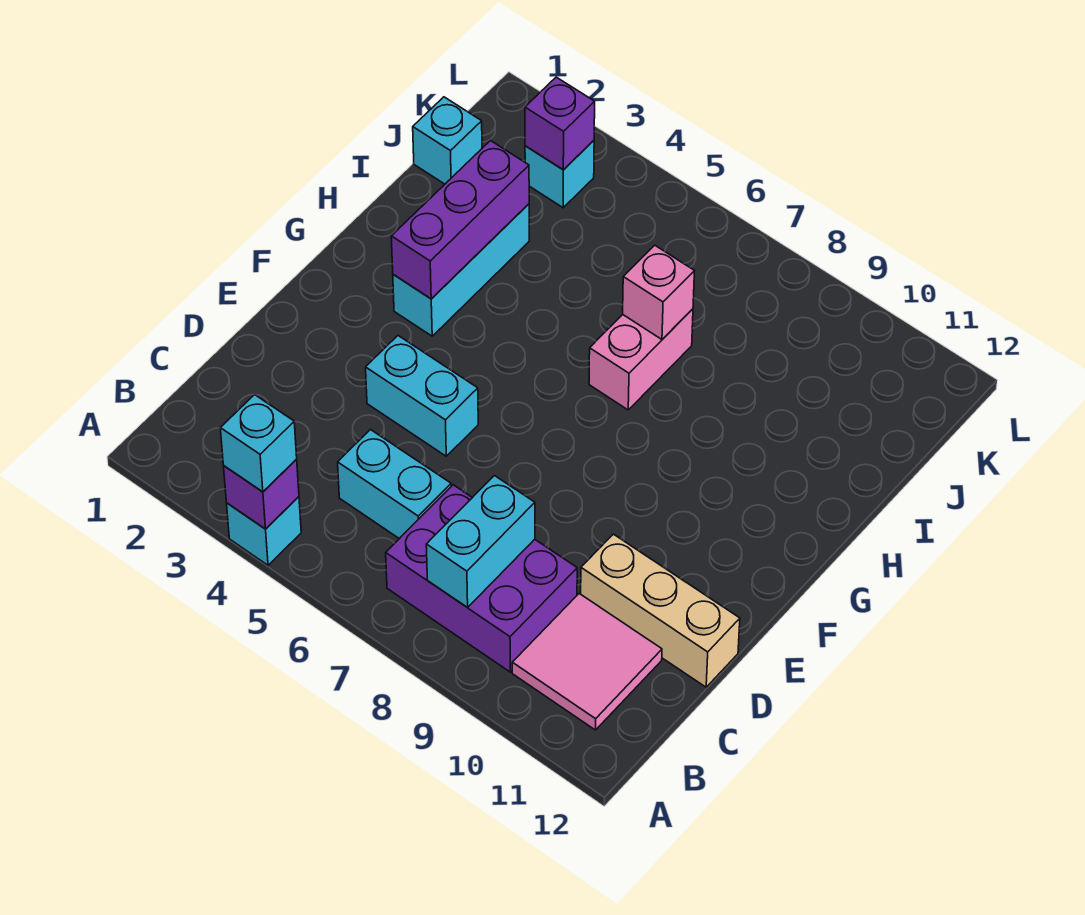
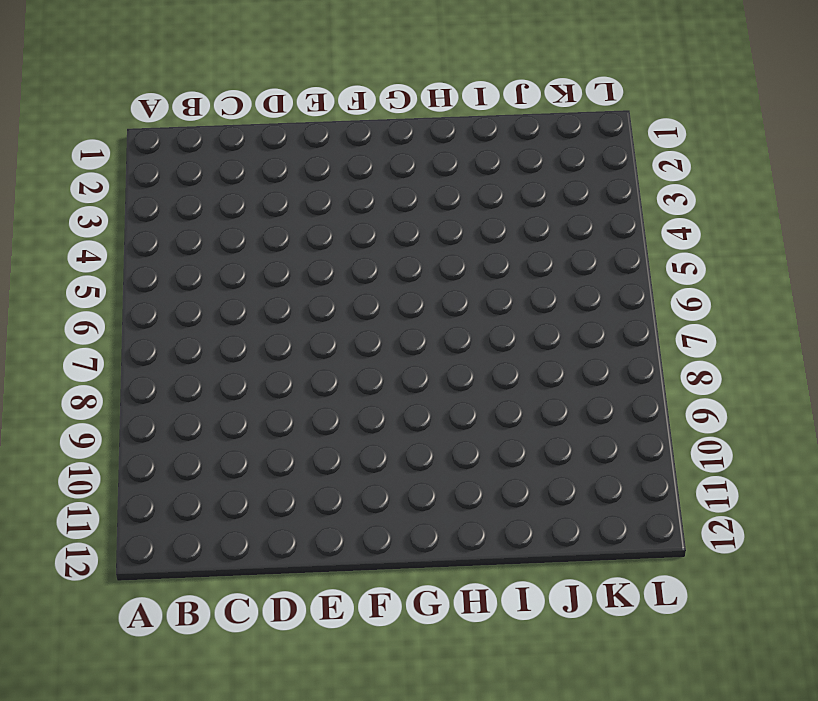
none -> cyan 1x1 brick [227,497,301,565]
none -> purple 2x3 brick [386,485,577,672]
none -> pink 2x2 tile [512,594,662,730]

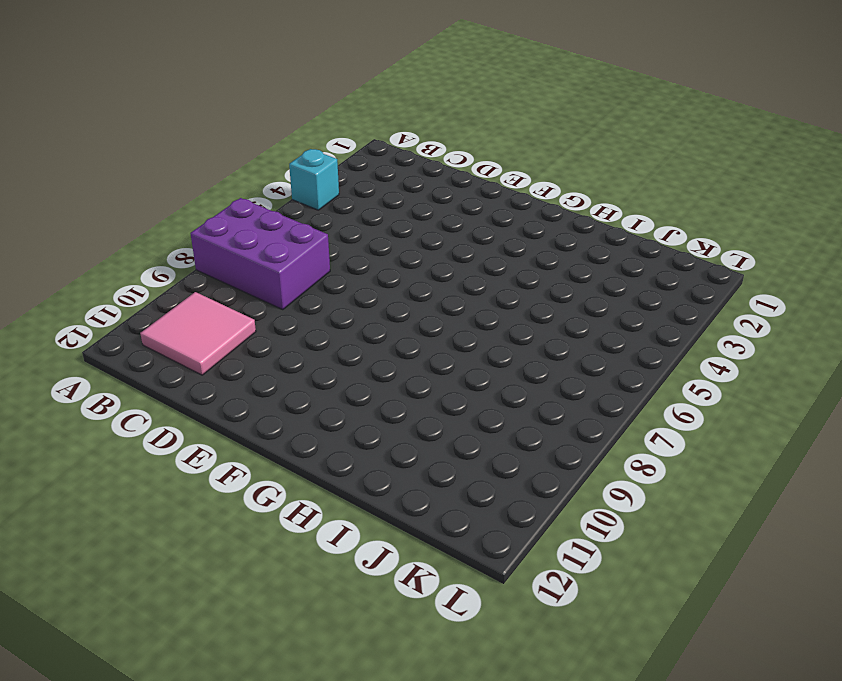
purple 2x3 brick [190,198,330,310] -> purple 2x3 brick turned to [386,485,577,672]
none -> cyan 1x2 brick [338,430,451,539]
none -> tan 1x3 brick [581,534,740,687]
none -> cyan 1x2 brick [366,336,478,456]

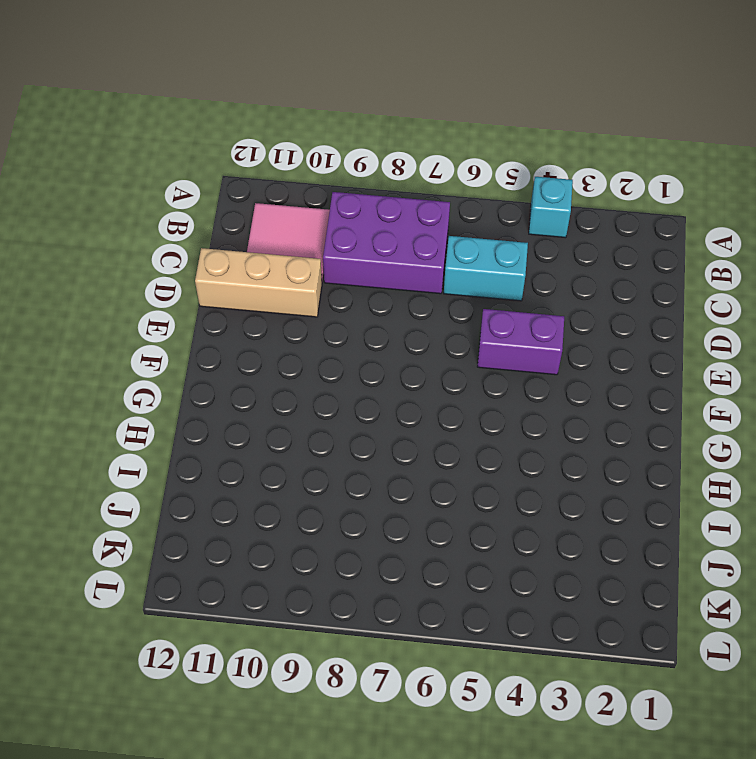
purple 1x2 brick [477,309,564,375] -> cyan 1x2 brick [366,336,478,456]
none -> cyan 1x3 brick [393,204,529,336]
none -> pink 1x2 brick [589,309,693,410]
none -> cyan 1x1 brick [413,97,482,184]

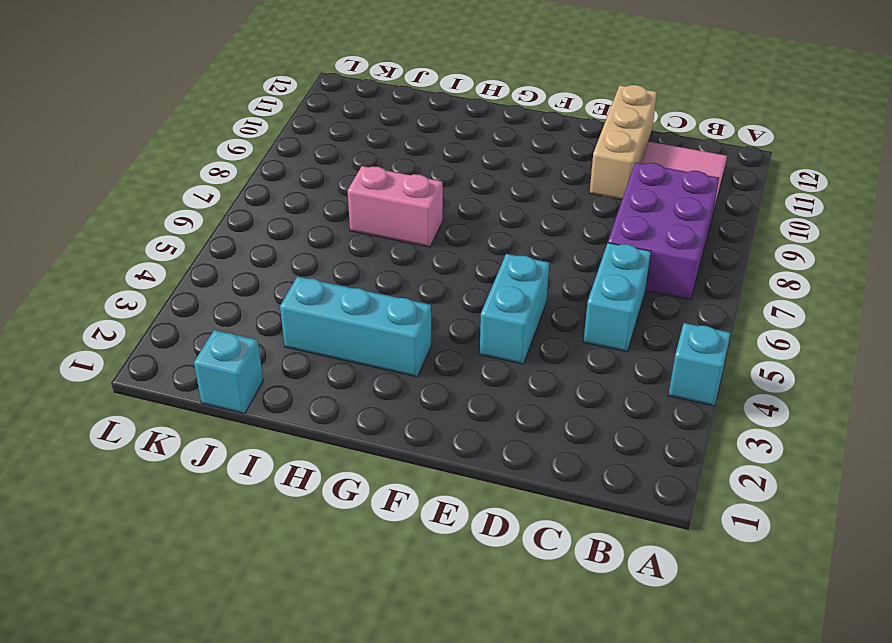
none -> cyan 1x1 brick [525,140,594,208]
none -> purple 1x1 brick [224,459,299,529]
none -> cyan 1x2 brick [426,476,535,608]

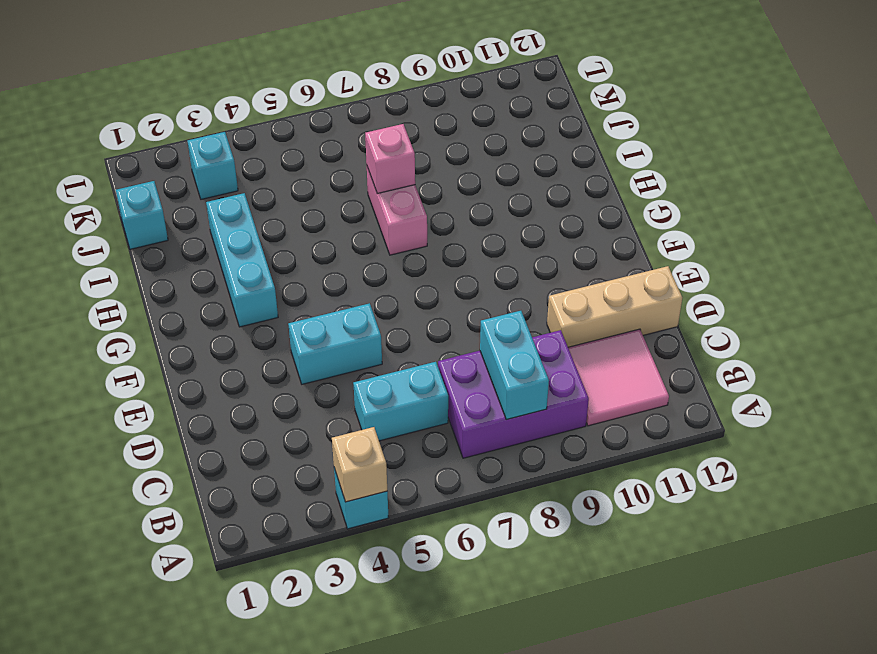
tan 1x1 brick [332,427,387,502] -> purple 1x1 brick [224,459,299,529]
none -> purple 1x3 brick [391,141,529,299]
none -> purple 1x1 brick [525,77,595,169]
none -> cyan 1x1 brick [220,395,297,492]

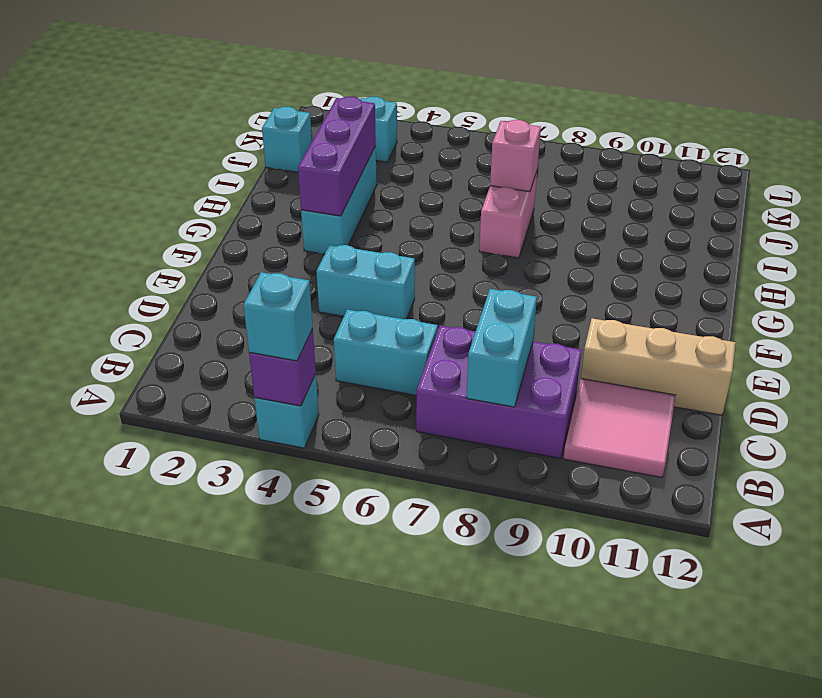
none -> purple 1x1 brick [525,77,595,169]

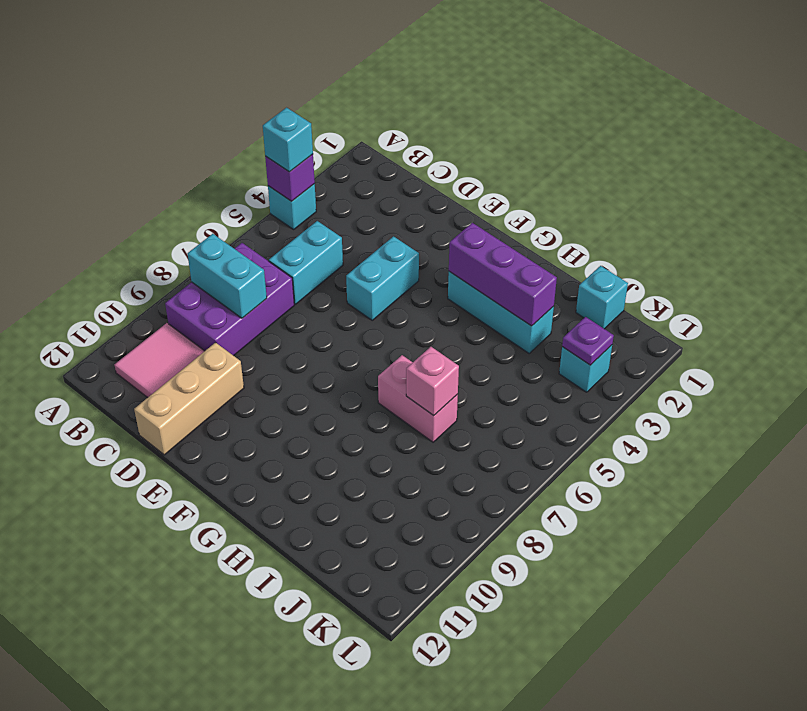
purple 1x1 plate [562,317,614,365] -> purple 1x1 brick [525,77,595,169]

